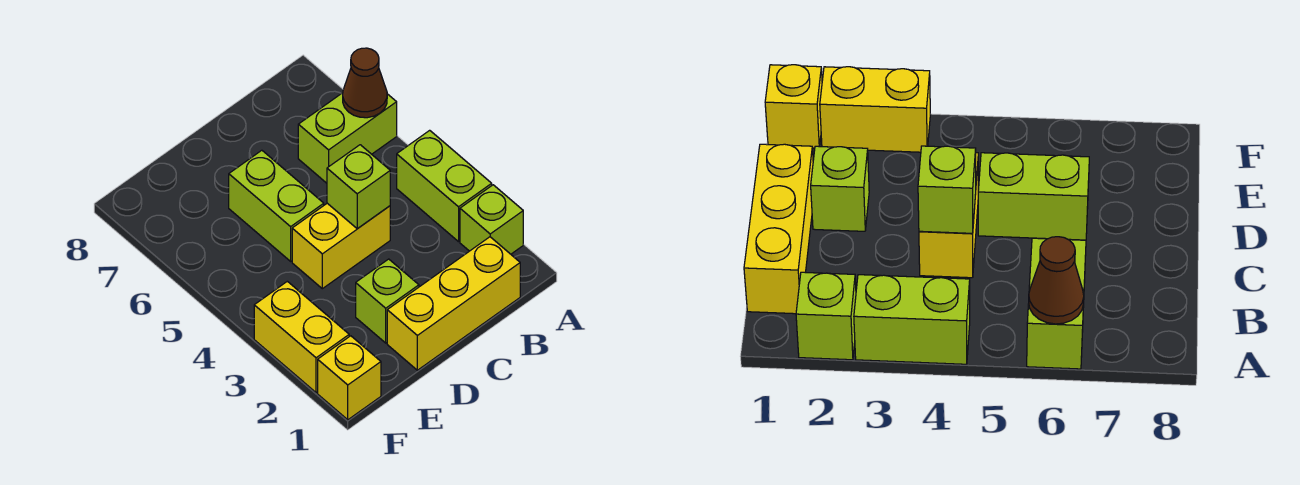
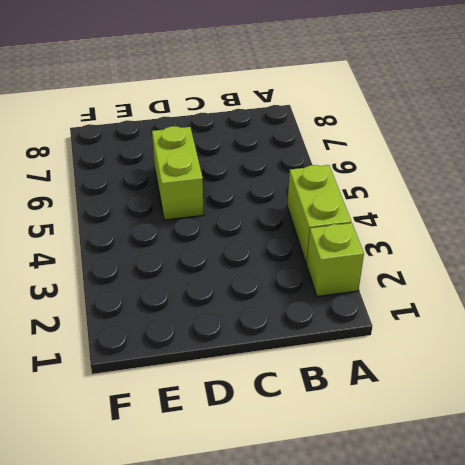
none -> lime 1x2 brick [298,93,397,183]
none -> yellow 1x3 brick [387,237,520,370]

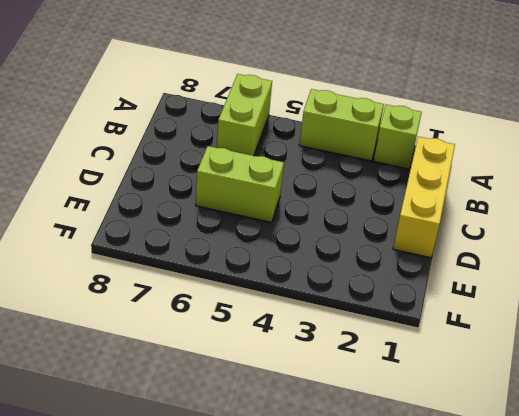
none -> yellow 1x2 brick [292,203,390,289]
none -> lime 1x1 brick [356,259,419,343]

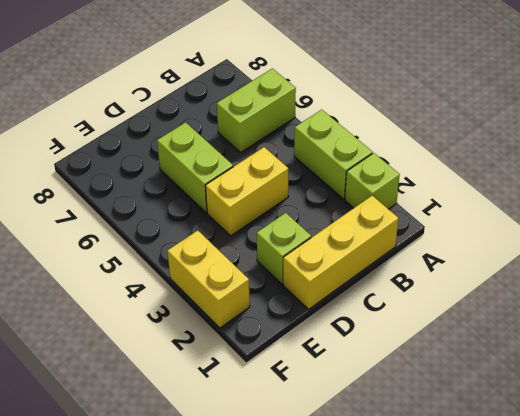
none -> yellow 1x1 brick [318,336,381,420]
none -> brown 1x1 cone [343,48,387,118]

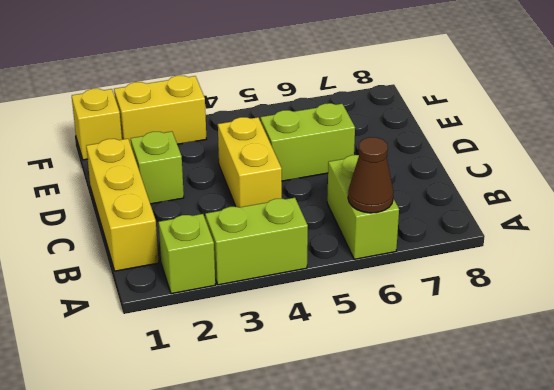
none -> lime 1x1 brick [327,145,390,229]

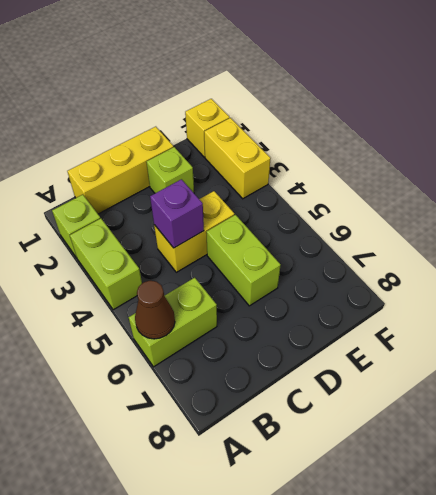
purple 1x1 brick [150,179,204,248] -> lime 1x1 brick [327,145,390,229]

